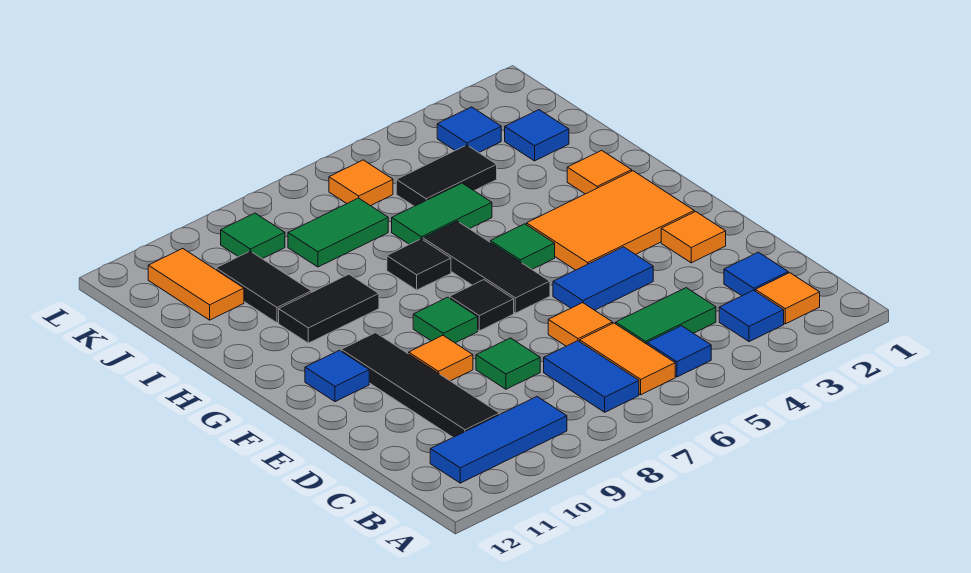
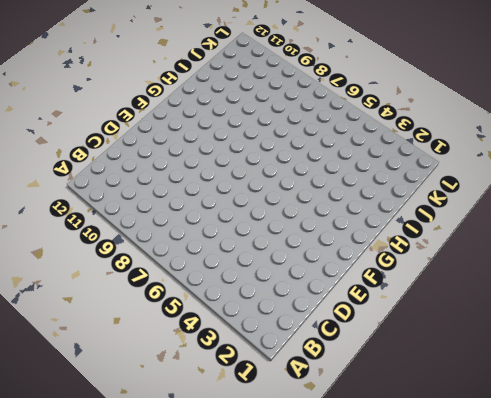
none -> orange 1x1 tile [755,273,820,324]
none -> blue 1x1 tile [719,290,784,342]
none -> blue 1x1 tile [647,326,711,377]
none -> orange 1x2 tile [580,323,675,395]

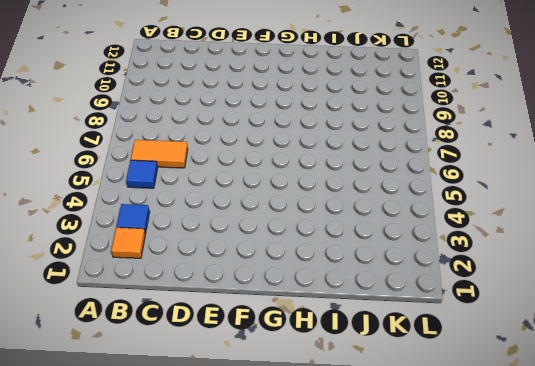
none -> blue 1x2 tile [544,341,639,412]
none -> blue 1x3 tile [430,397,567,483]
none -> blue 1x1 tile [724,252,788,296]
none -> green 1x2 tile [616,288,716,344]

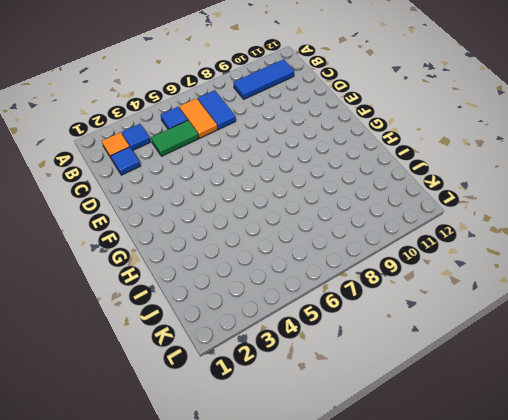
none -> black 1x4 tile [341,333,499,437]
none -> orange 1x1 tile [548,303,613,346]
none -> green 1x1 tile [476,338,540,389]
none -> orange 1x1 tile [661,212,726,263]

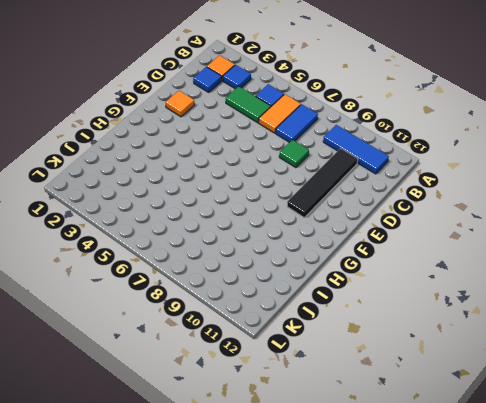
none -> orange 1x1 tile [548,303,613,346]
none -> blue 1x2 tile [553,247,653,310]
none -> orange 1x1 tile [409,336,473,381]
none -> orange 2x3 tile [527,171,694,270]

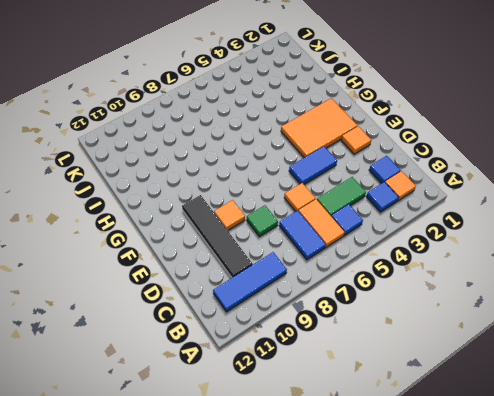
none -> black 1x3 tile [423,221,550,313]
none -> black 1x1 tile [450,280,514,331]
none -> green 1x1 tile [413,297,478,343]
none -> blue 1x1 tile [305,350,369,402]

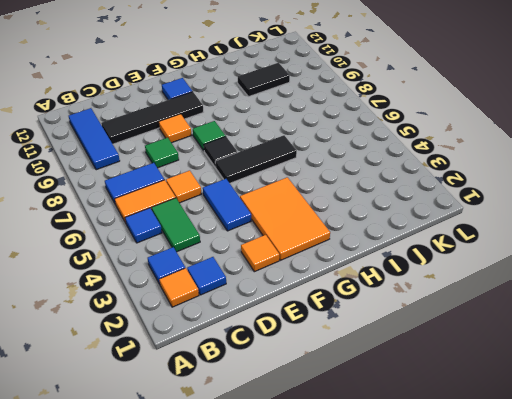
none -> green 1x1 tile [490,224,555,269]
none -> orange 1x1 tile [567,150,632,194]
none -> black 1x1 tile [387,239,451,290]
none -> black 1x2 tile [279,274,379,343]

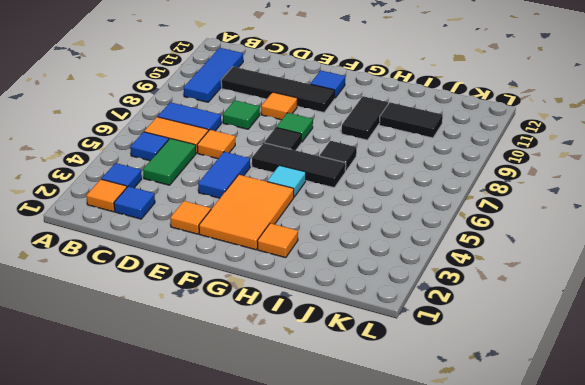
cyan 1x1 tile [267,165,306,197] -> green 1x1 tile [490,224,555,269]
none -> green 1x2 tile [392,183,492,244]
none -> blue 1x1 tile [505,110,569,161]
none -> black 1x2 tile [396,145,497,206]
none -> green 1x2 tile [288,198,388,267]

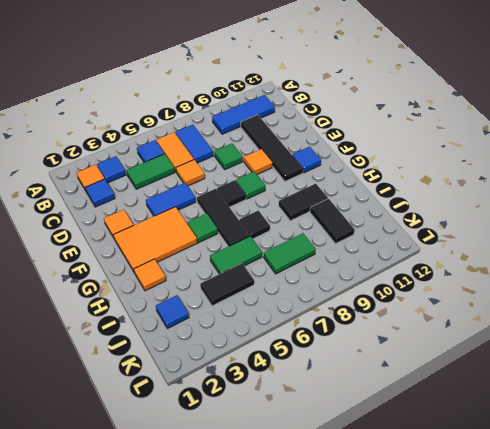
none -> orange 1x2 tile [148,249,244,320]
none -> blue 1x1 tile [437,107,501,152]
none -> orange 1x1 tile [329,160,393,206]
none -> green 1x1 tile [221,213,285,259]

